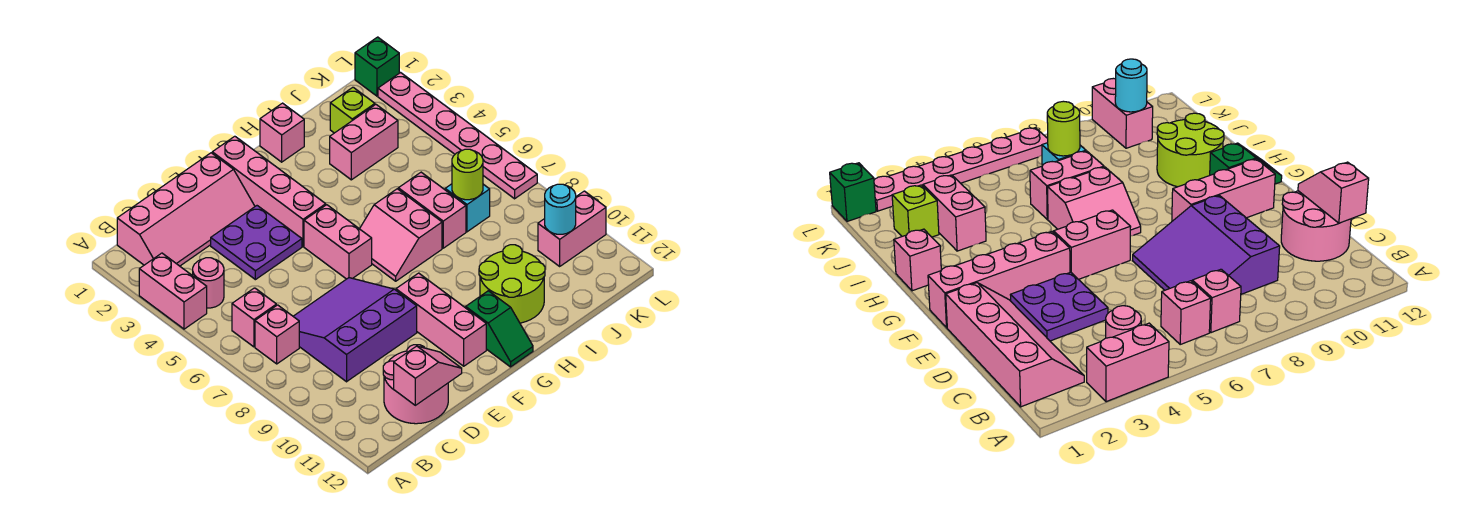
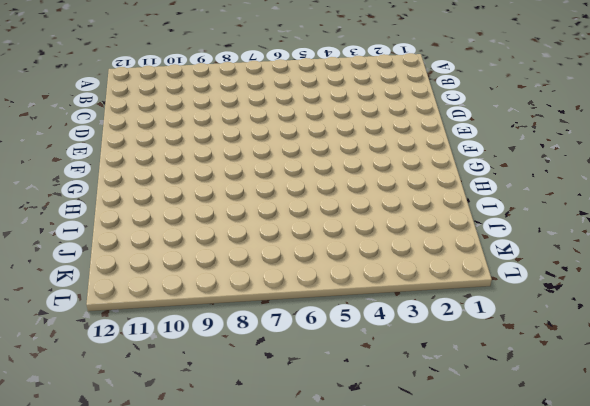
none -> pink 1x2 brick [139,253,207,329]
none -> pink 2x4 slope [117,153,255,266]
none -> pink 1x1 round brick [193,258,224,308]

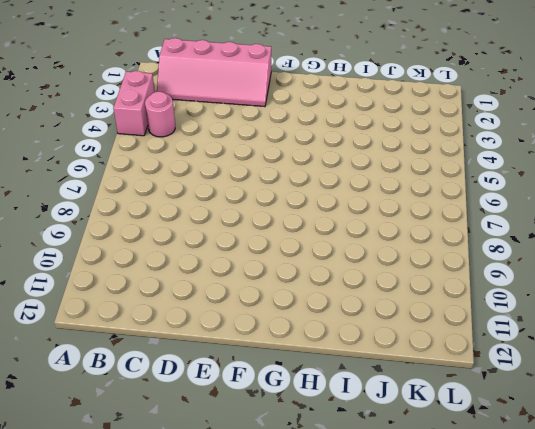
none -> pink 1x1 brick [232,288,276,347]
none -> pink 1x1 brick [255,305,299,364]
none -> purple 3x3 slope [293,278,417,382]

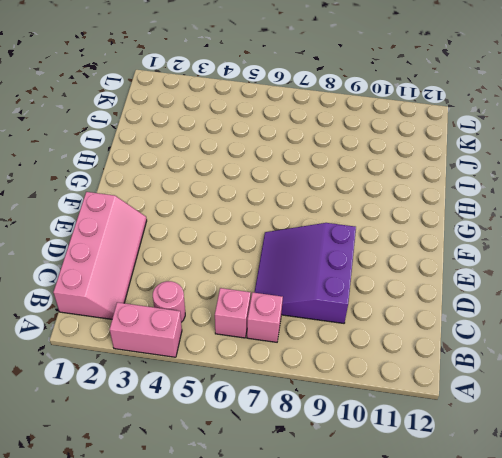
none -> pink 2x2 round brick [383,345,448,424]
none -> purple 2x2 plate [211,206,302,280]
none -> pink 1x4 brick [212,136,326,246]

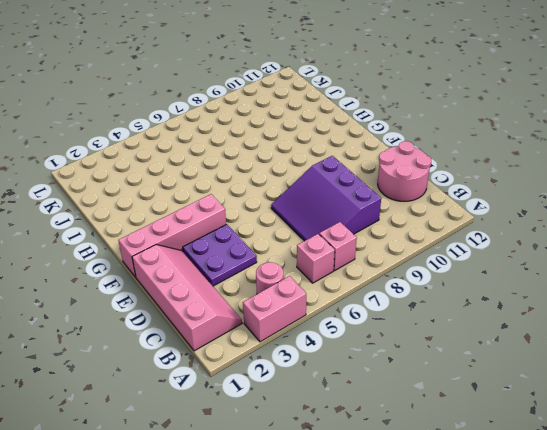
none -> pink 1x2 brick [304,205,372,279]
none -> pink 1x3 brick [396,273,486,366]
none -> pink 2x2 slope [360,189,442,281]

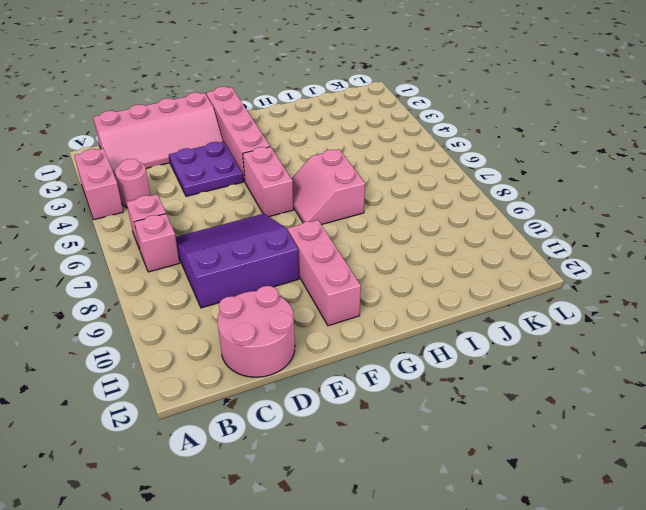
none -> green 1x2 slope [466,291,533,367]
none -> pink 1x1 brick [260,103,304,162]
none -> lime 2x2 round brick [479,245,545,323]

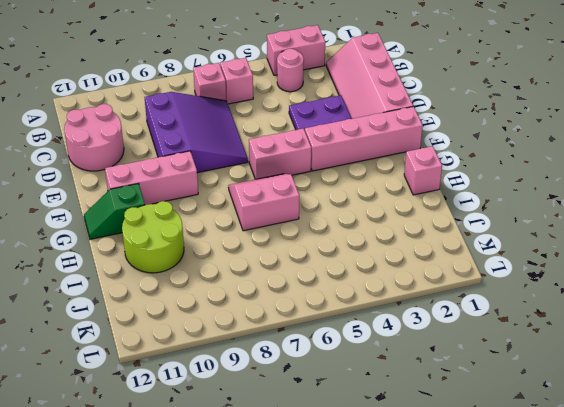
none -> pink 1x2 brick [330,105,398,180]
none -> pink 1x2 brick [398,172,466,248]
none -> lime 1x1 brick [330,87,375,133]

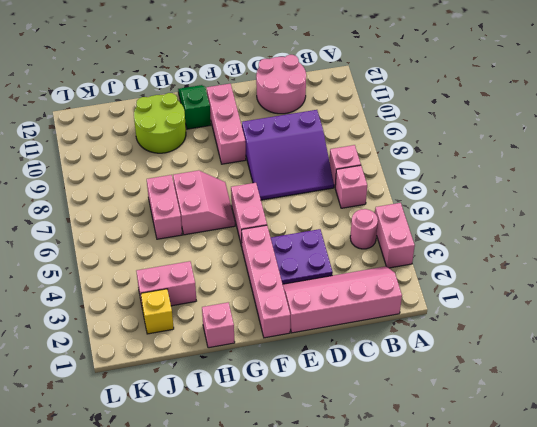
yellow 1x1 brick [141,289,174,334] -> lime 1x1 brick [330,87,375,133]
none -> cyan 1x1 brick [445,184,490,232]
none -> pink 1x2 brick [538,191,606,266]
none -> green 1x1 brick [355,37,399,96]

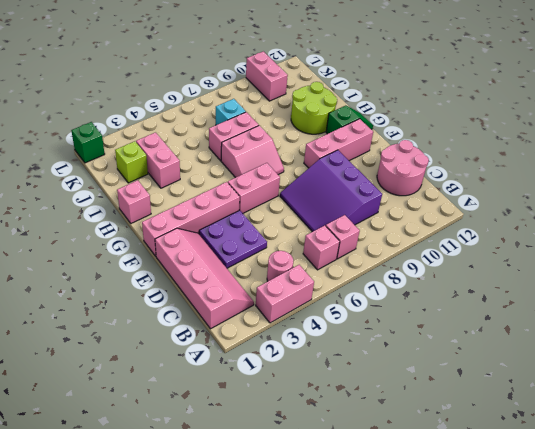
none -> pink 1x6 plate [378,73,537,199]
none -> pink 1x2 slope [394,346,462,405]
none -> lime 1x1 round brick [452,149,483,200]

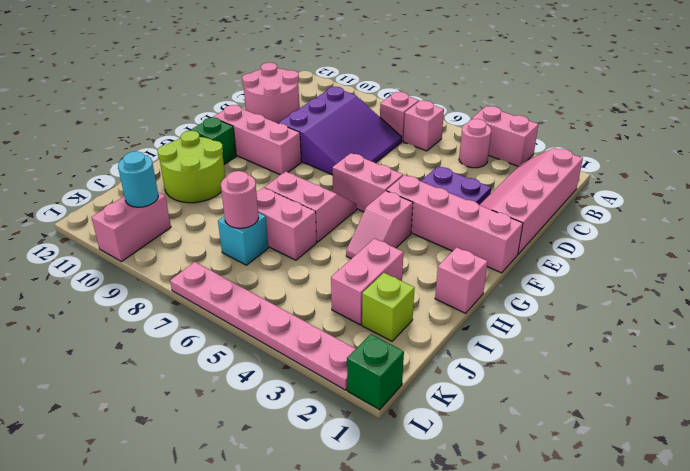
pink 1x2 slope [346,191,413,259] -> pink 1x2 slope moved to [394,346,462,405]
pink 1x1 round brick [221,171,259,228] -> lime 1x1 round brick [452,149,483,200]

